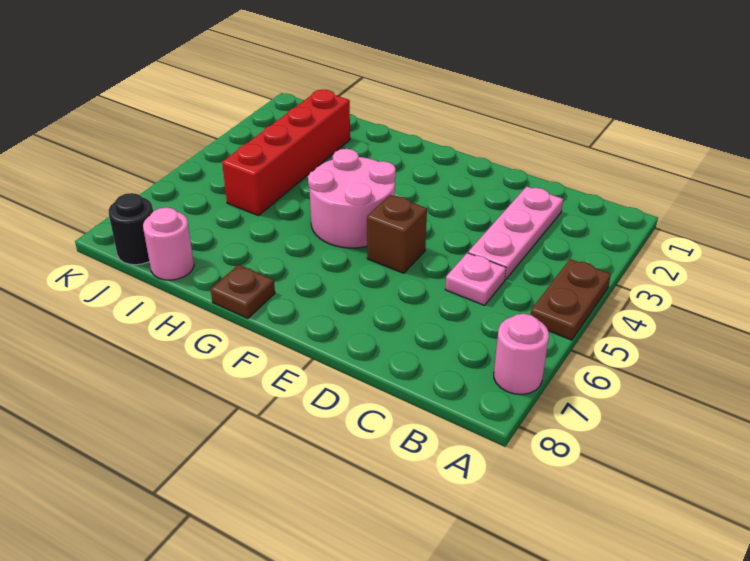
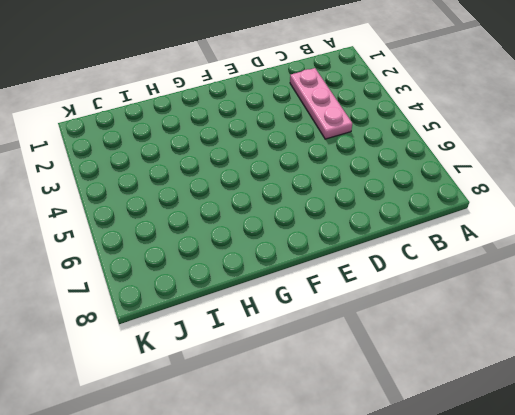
none -> brown 1x2 plate [531,259,611,340]
none -> pink 1x1 round brick [494,314,549,394]

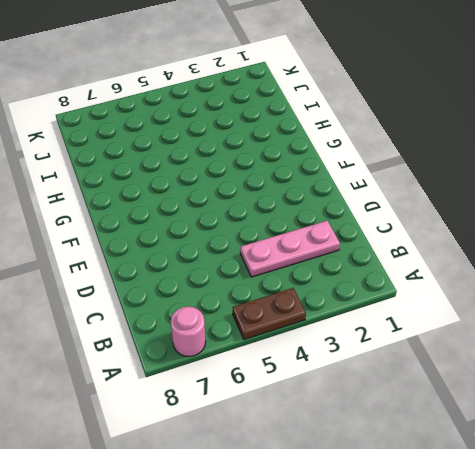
none -> pink 1x1 plate [445,253,506,305]
none -> brown 1x1 brick [367,195,427,273]

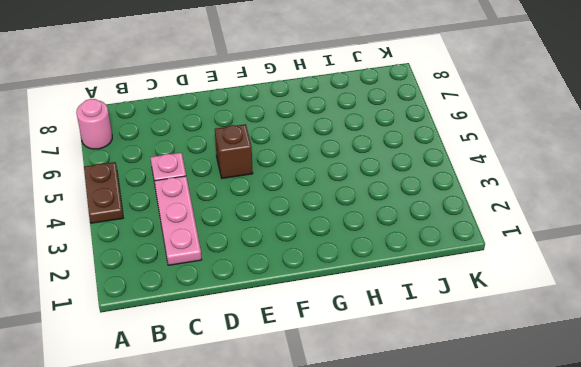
none -> pink 2x2 round brick [308,148,396,248]
none -> brown 1x1 plate [211,265,275,318]

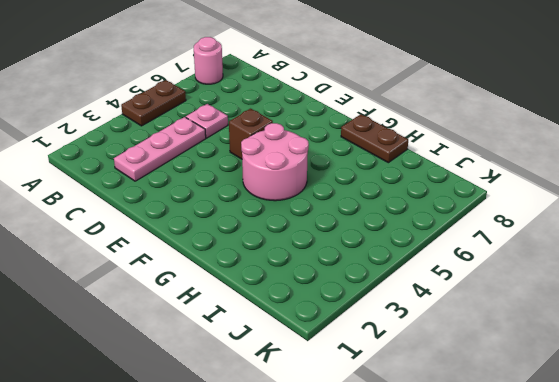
brown 1x2 plate [341,114,408,163] -> brown 1x1 plate [211,265,275,318]
none -> red 1x4 brick [222,90,350,216]
none -> pink 1x1 round brick [143,207,194,280]

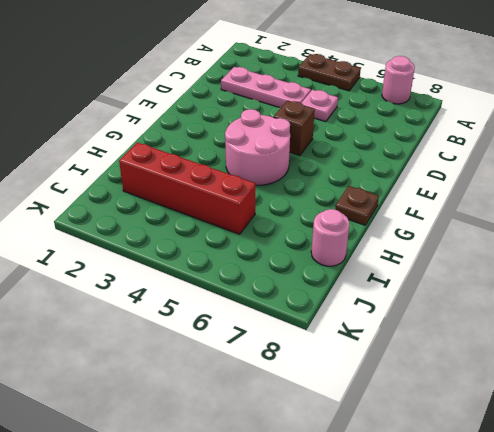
none -> black 1x1 round brick [109,193,153,265]

